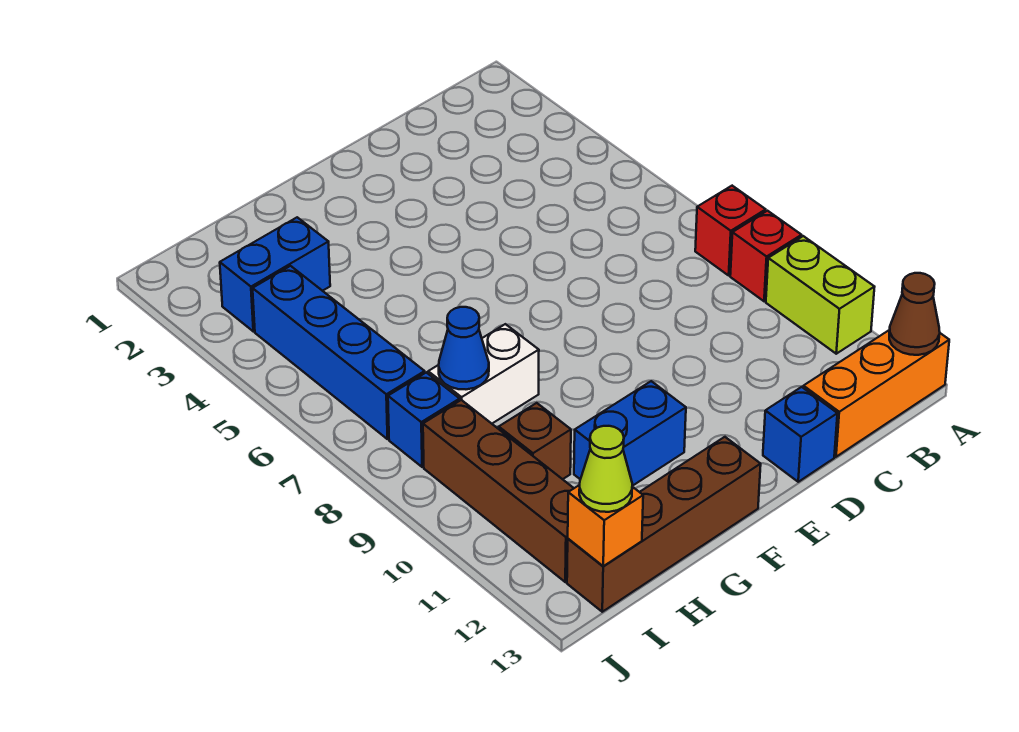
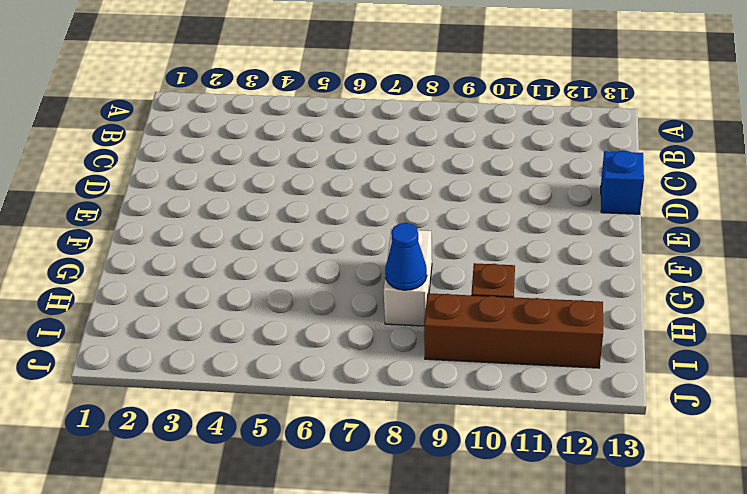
none -> red 1x1 brick [695,186,766,275]
none -> red 1x1 brick [730,211,802,301]
none -> lime 1x2 brick [766,236,874,354]

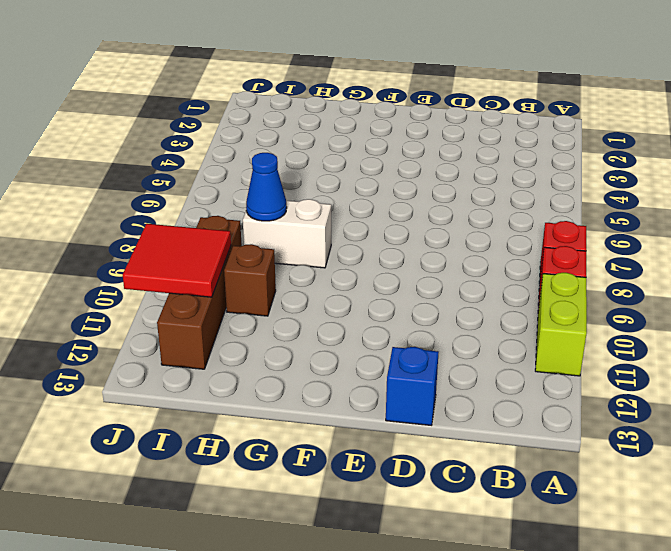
red 2x2 tile [123,224,231,297] -> none
none -> orange 1x3 brick [803,330,949,457]
none -> blue 1x2 brick [574,381,686,486]
none -> brown 1x4 brick [567,437,761,612]

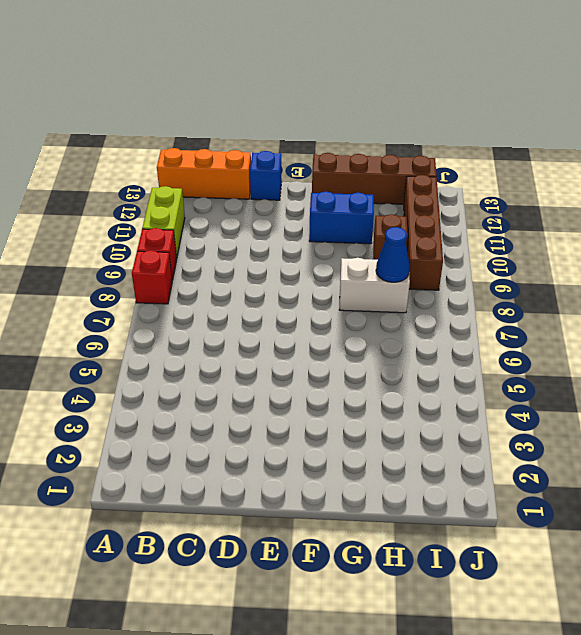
none -> blue 1x2 brick [220,217,330,331]
none -> blue 1x4 brick [253,266,425,439]
none -> blue 1x1 brick [388,372,460,467]

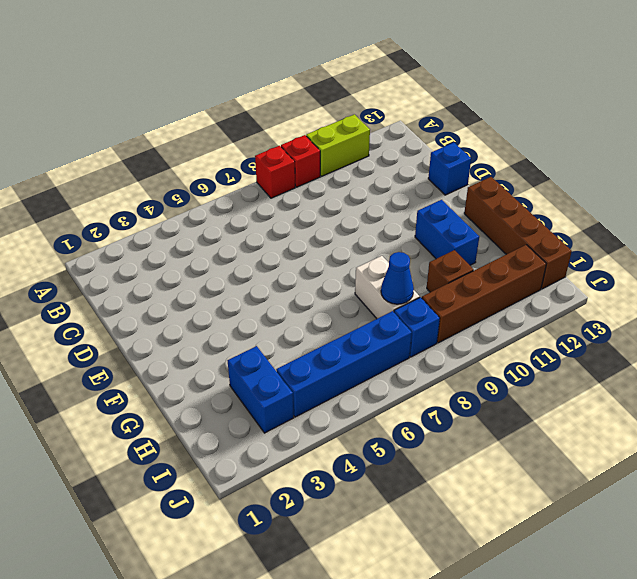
none -> orange 1x3 brick [803,330,949,457]
none -> brown 1x1 cone [889,273,940,355]
none -> orange 1x1 brick [568,485,643,566]

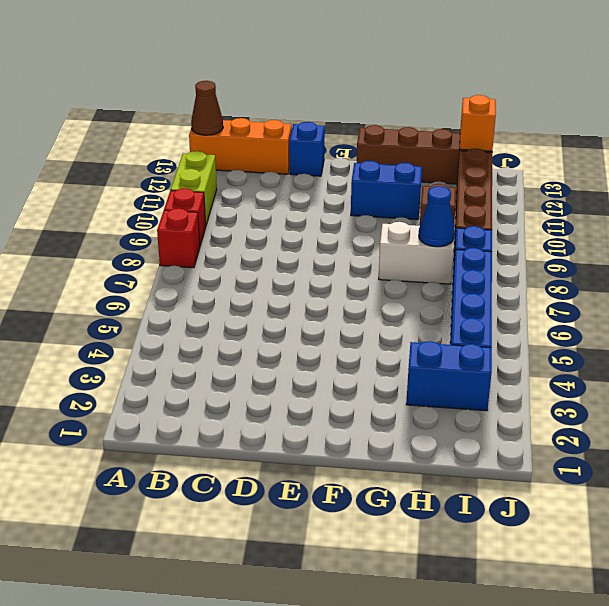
none -> lime 1x1 cone [579,426,632,512]

